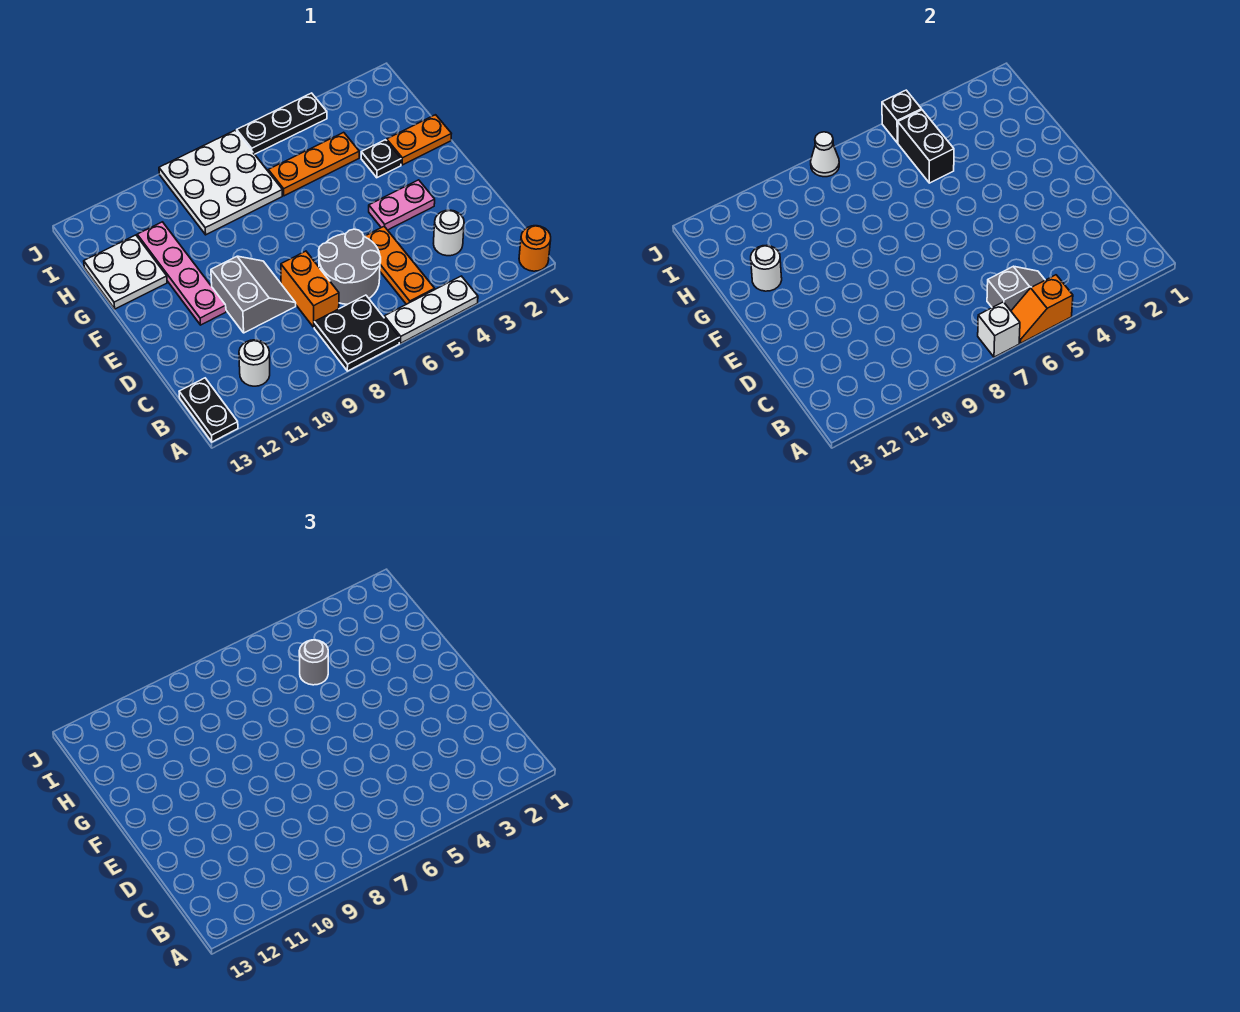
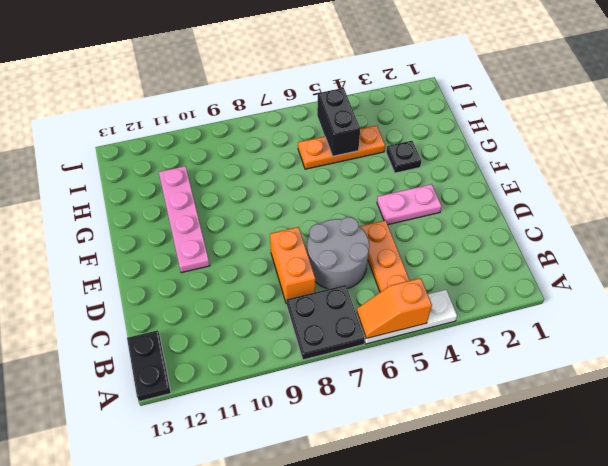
none -> orange 1x1 round brick [519,226,551,271]
none -> white 1x1 round brick [239,340,270,386]
none -> white 1x1 round brick [434,210,464,256]

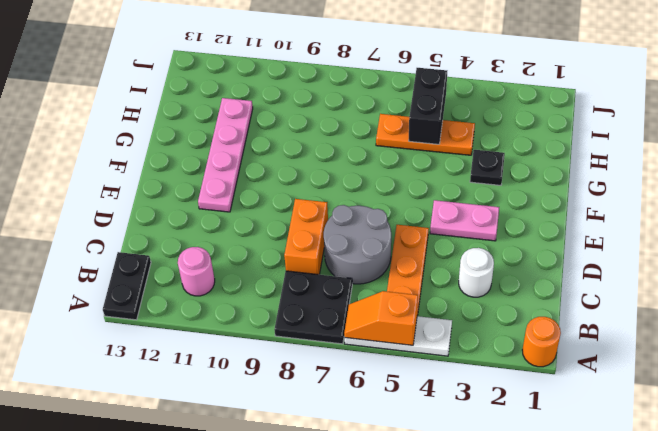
pink 1x1 round brick [178,247,215,296] -> white 1x1 round brick [239,340,270,386]
none -> grey 2x2 slope [211,256,296,333]
none -> orange 1x2 plate [387,115,451,165]
none -> white 2x2 plate [84,235,167,309]

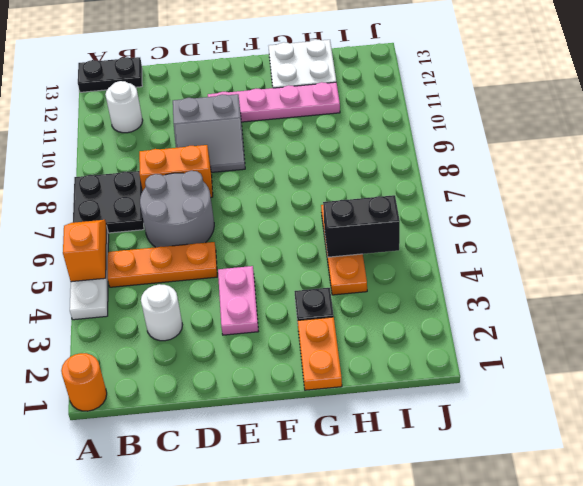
none -> white 3x3 plate [159,130,282,235]
none -> black 1x3 plate [237,93,327,154]
none -> white 1x1 brick [978,302,1020,357]

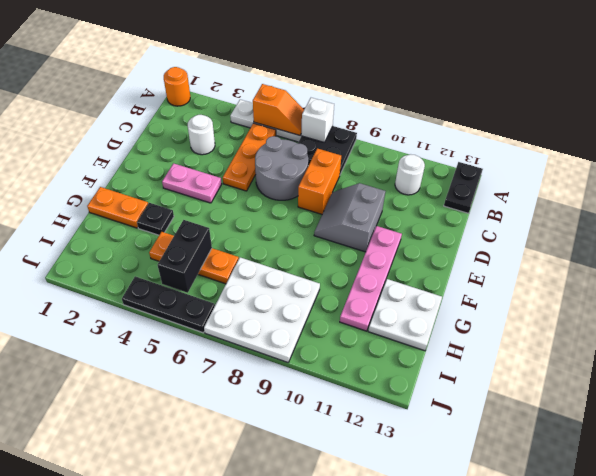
none -> grey 1x2 slope [987,266,1045,311]
none -> white 1x1 round brick [751,245,782,291]
none -> black 1x1 brick [882,90,922,143]

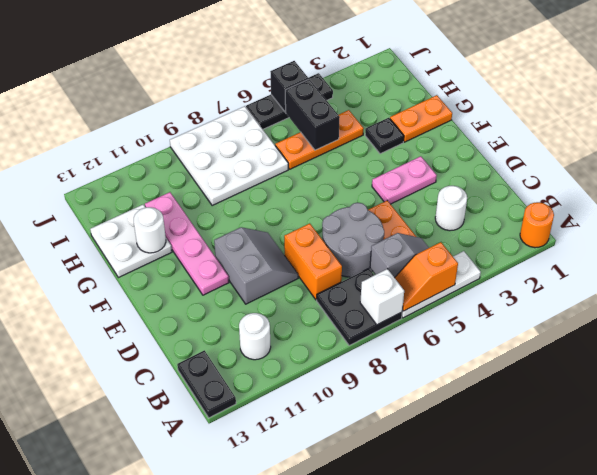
none -> white 1x1 cone [811,132,839,177]
none -> grey 1x1 round brick [299,640,328,685]

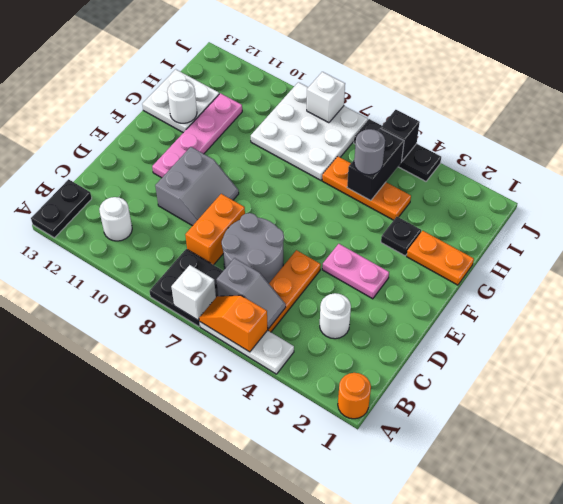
white 1x1 brick [307,72,345,123] -> white 1x1 cone [811,132,839,177]

